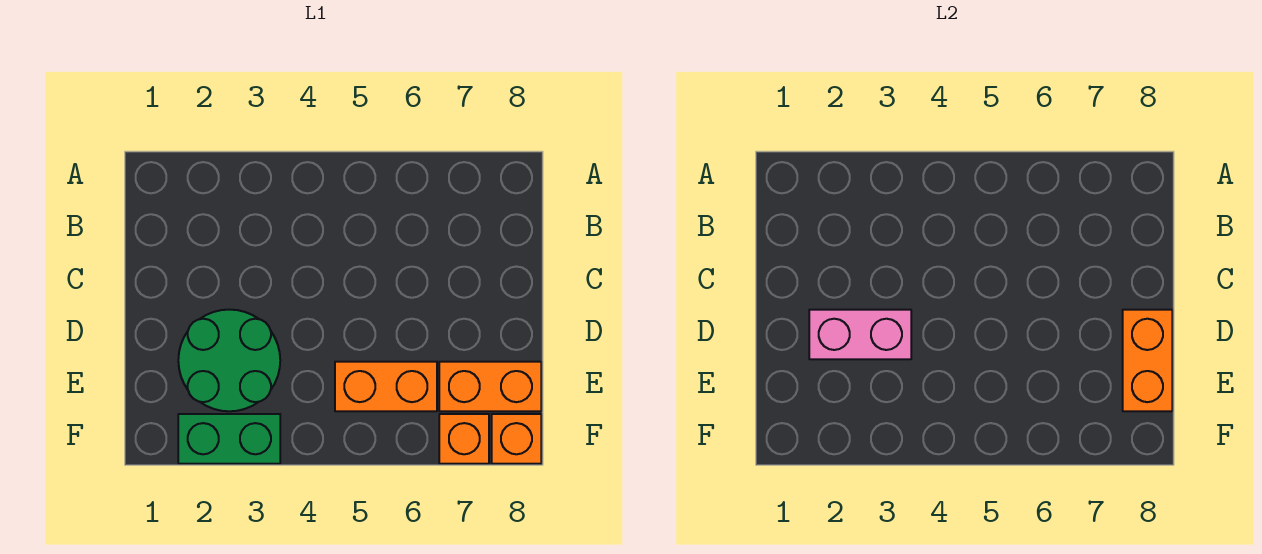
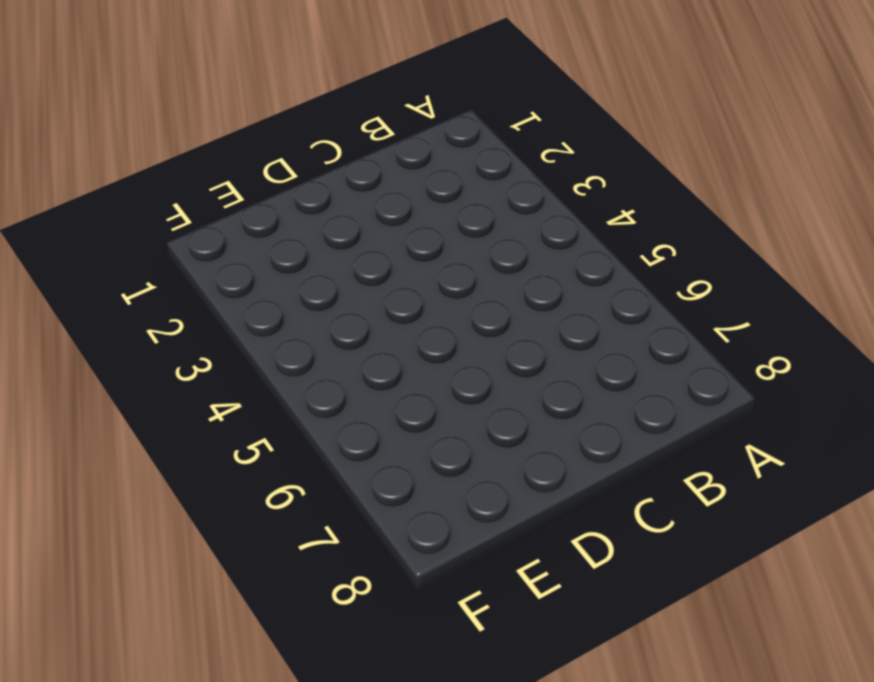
none -> green 2x2 round brick [178,310,280,411]
none -> orange 1x2 brick [335,362,437,411]

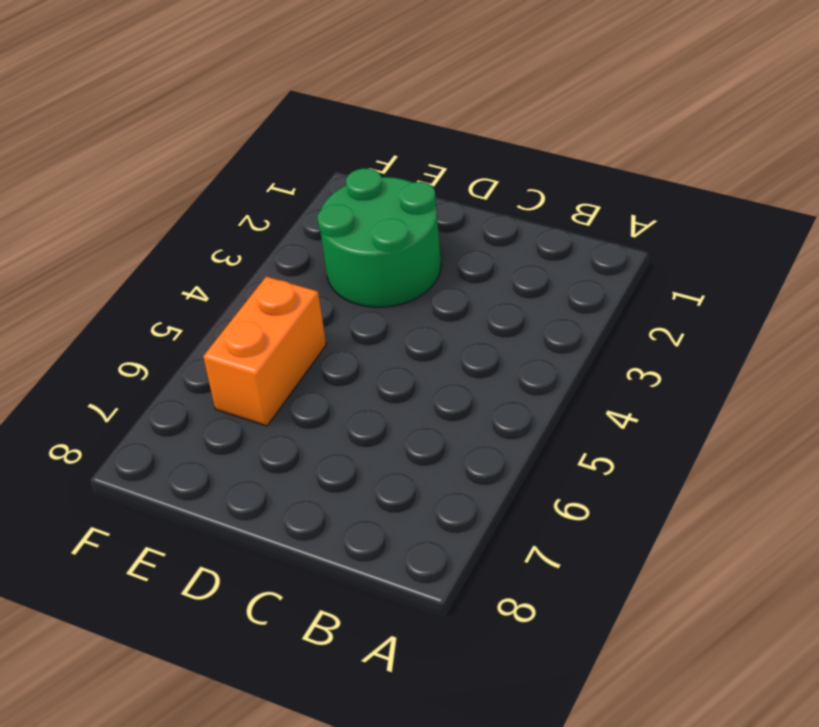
none -> orange 1x2 brick [439,362,541,411]
none -> green 1x2 brick [178,414,280,464]

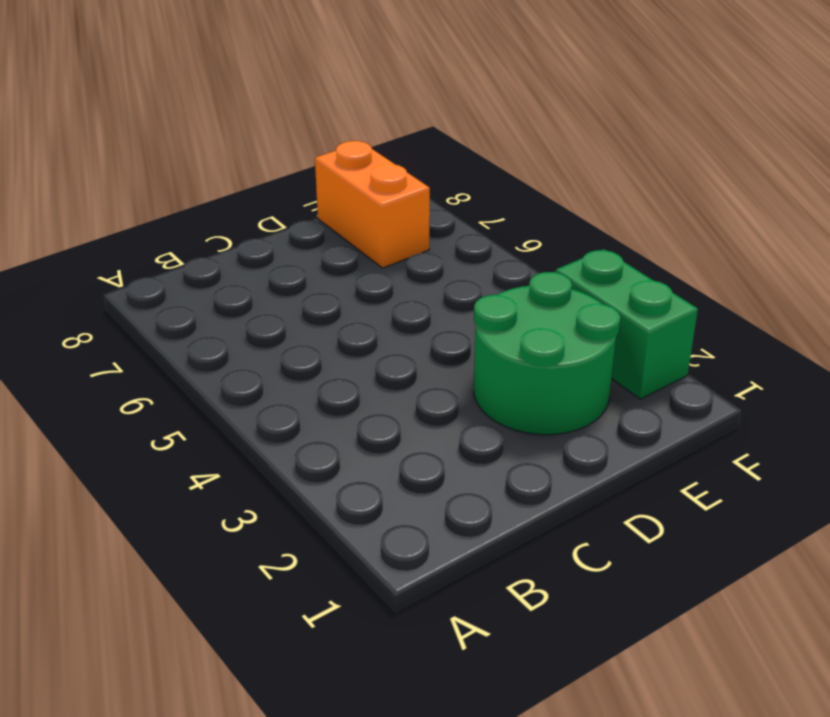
none -> orange 1x2 brick [335,362,437,411]
none -> orange 1x1 brick [439,414,489,464]

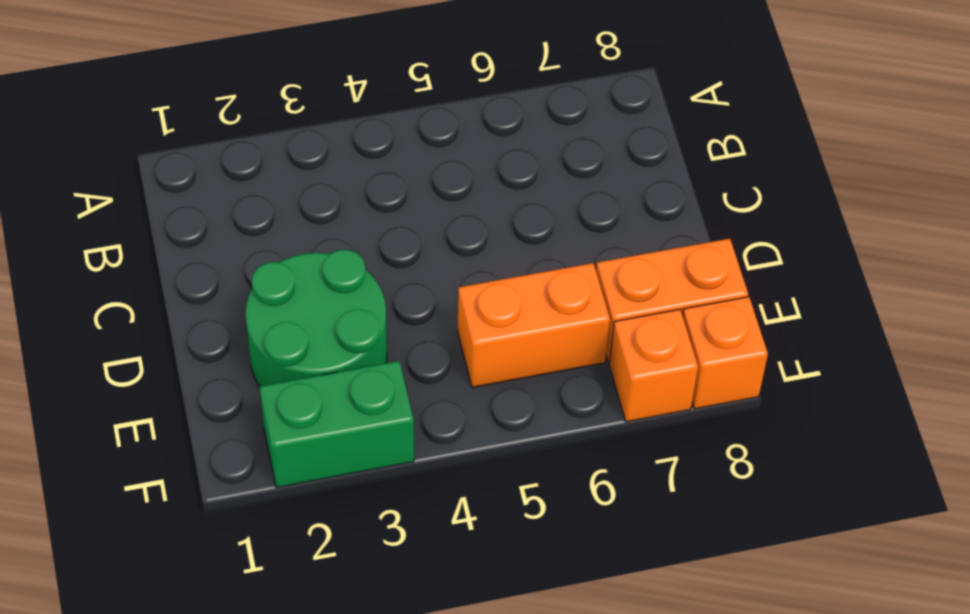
none -> pink 1x2 brick [809,310,911,359]
none -> orange 1x2 brick [1123,310,1172,411]

